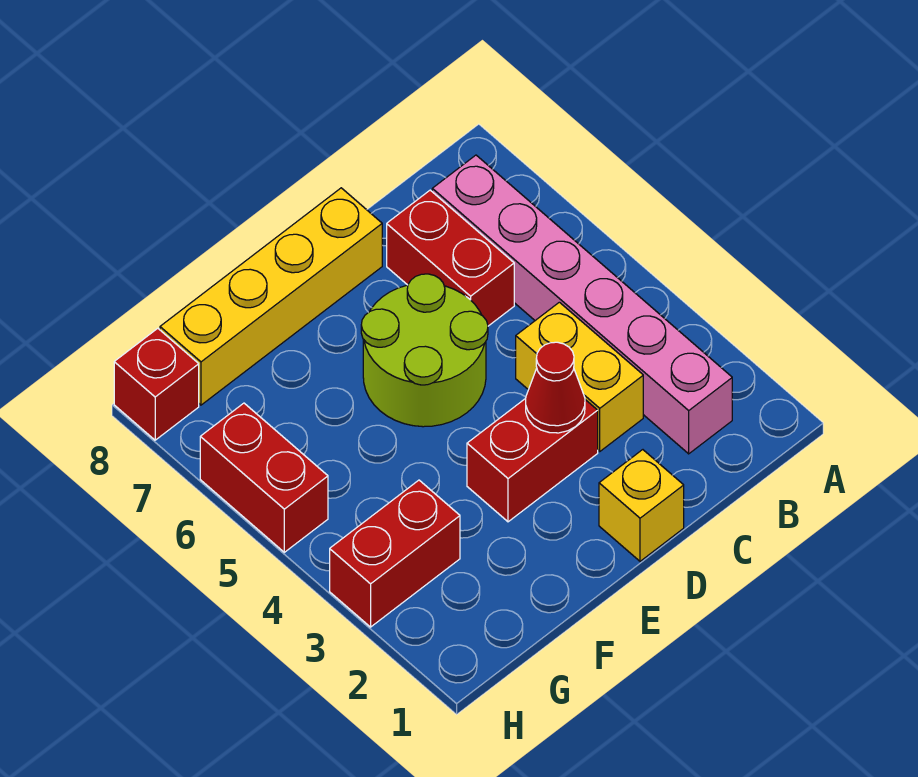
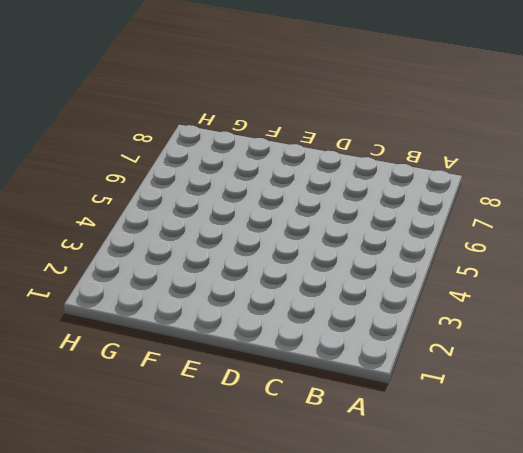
none -> pink 1x6 brick [432,155,732,454]
none -> yellow 1x2 brick [516,302,643,451]

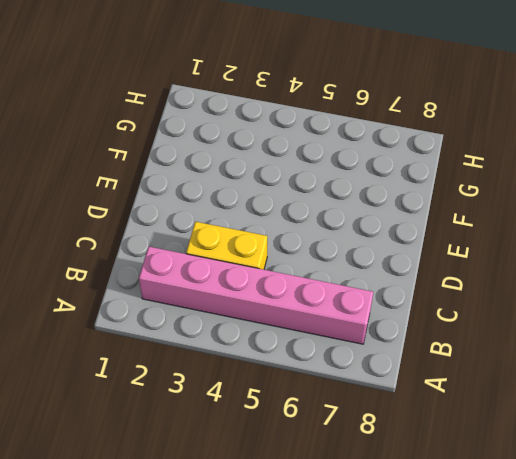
none -> red 1x2 brick [387,190,514,326]
none -> yellow 1x1 brick [599,450,684,561]

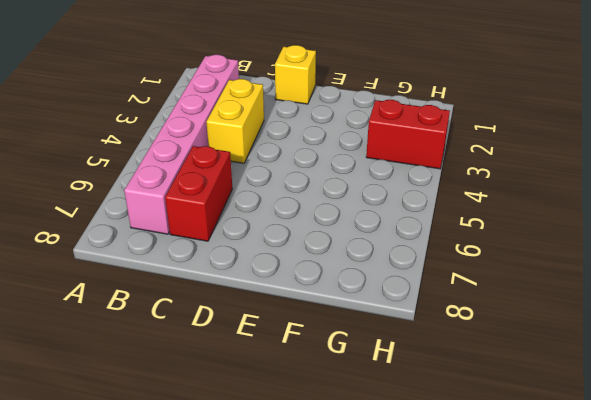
none -> red 1x2 brick [467,398,598,522]
none -> lime 2x2 round brick [361,274,488,427]

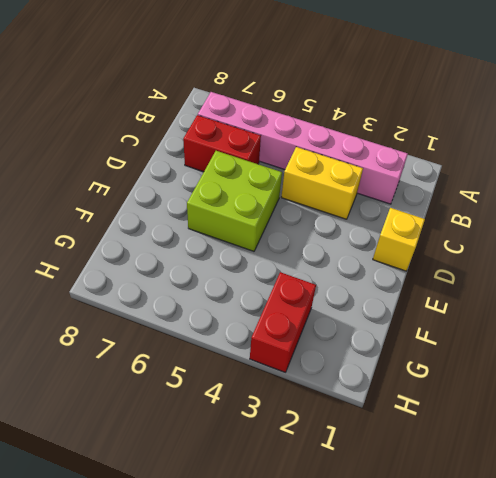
lime 2x2 brick [187,151,282,251] -> lime 2x2 round brick [361,274,488,427]
none -> red 1x2 brick [467,398,598,522]
none -> yellow 1x4 brick [160,188,382,405]

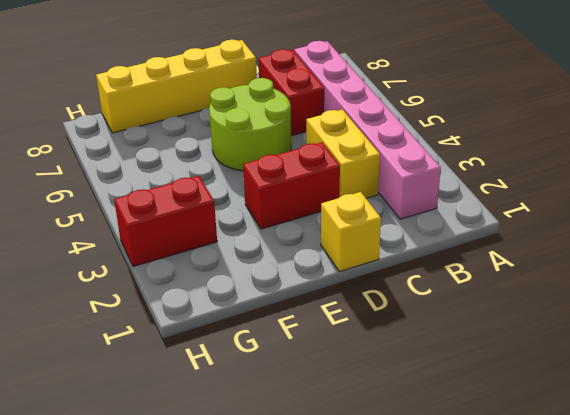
none -> red 1x2 brick [200,403,328,552]
none -> red 1x1 brick [114,328,199,440]

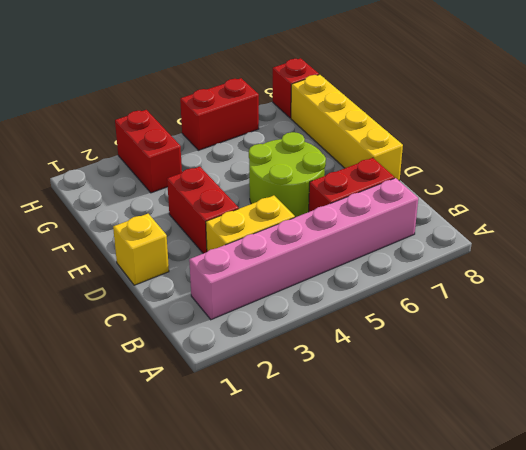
none -> red 1x1 cone [526,342,585,433]

